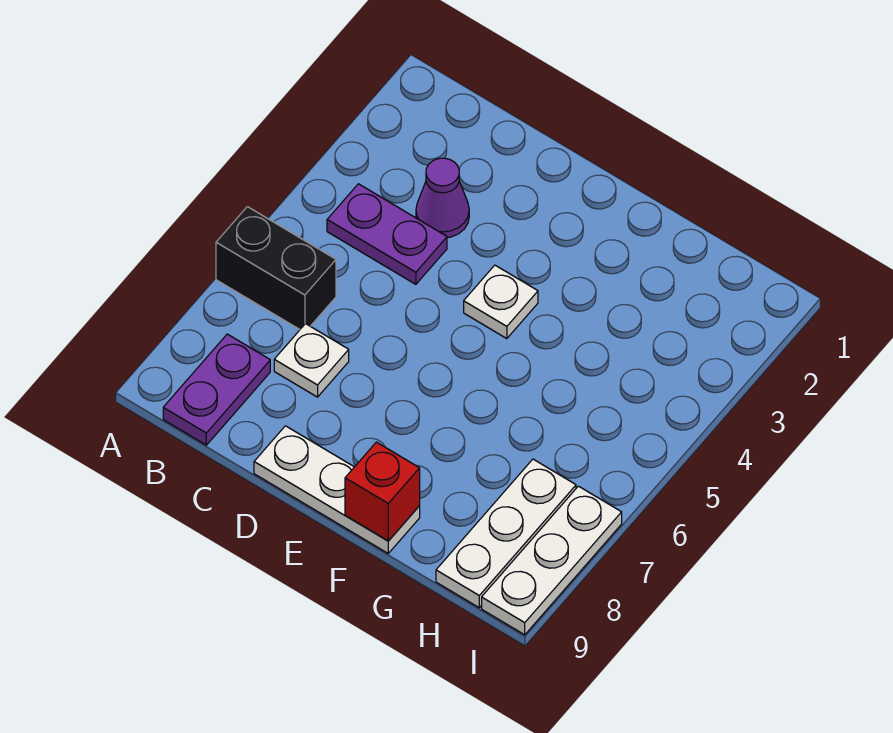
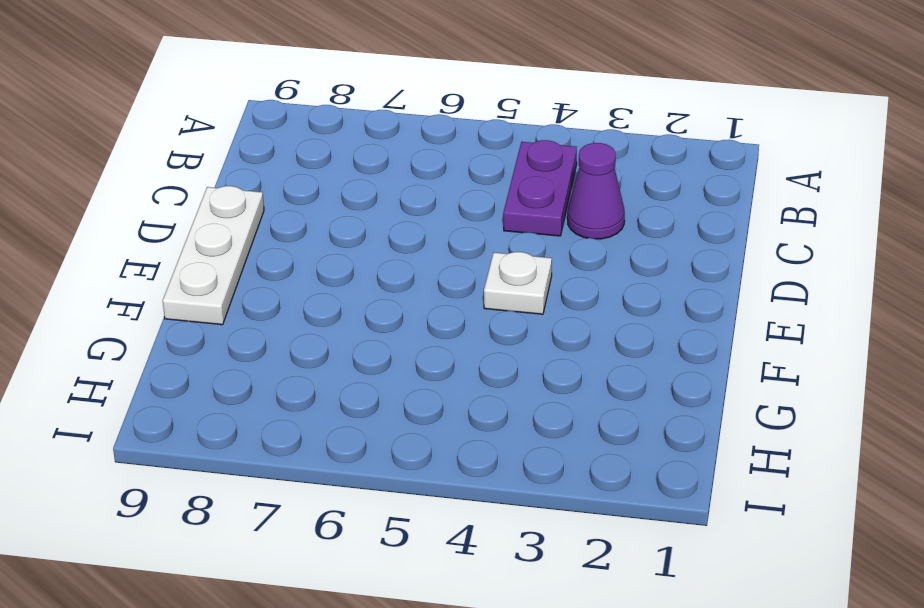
none -> black 1x2 brick [216,207,336,329]
none -> purple 1x2 plate [163,334,270,445]

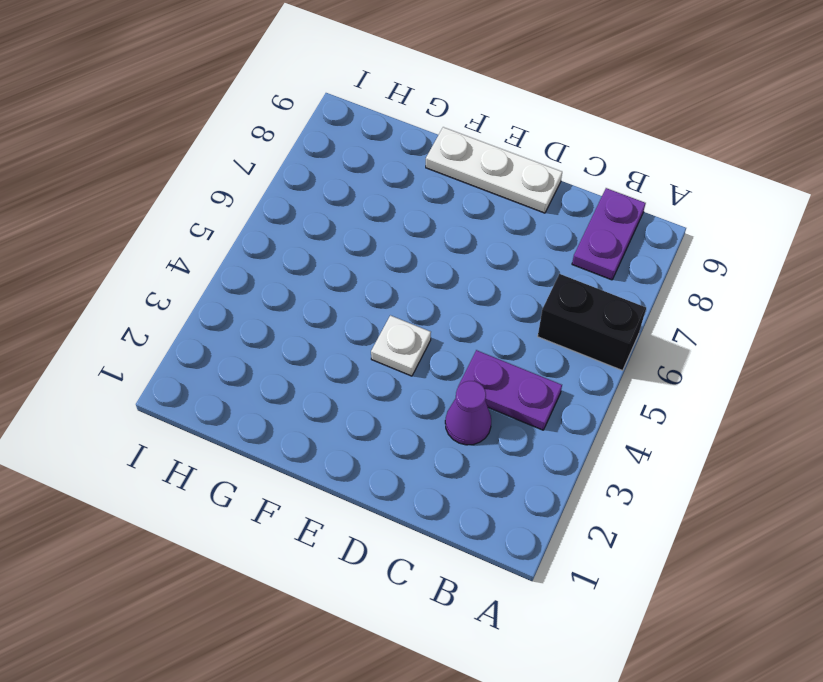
none -> white 1x1 plate [274,324,349,397]
none -> white 1x3 plate [436,459,576,608]

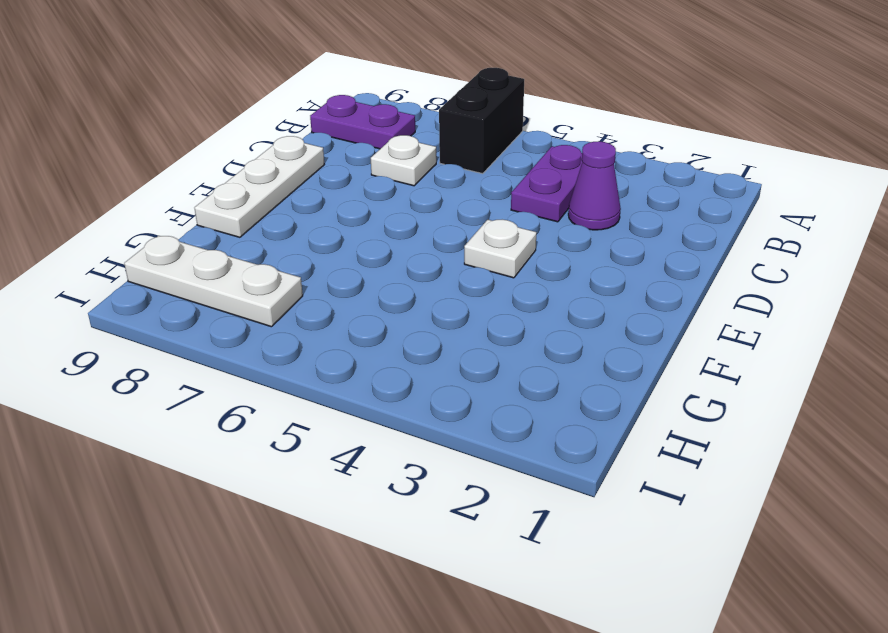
none -> white 1x3 plate [482,486,622,635]
none -> red 1x1 brick [345,442,420,541]

